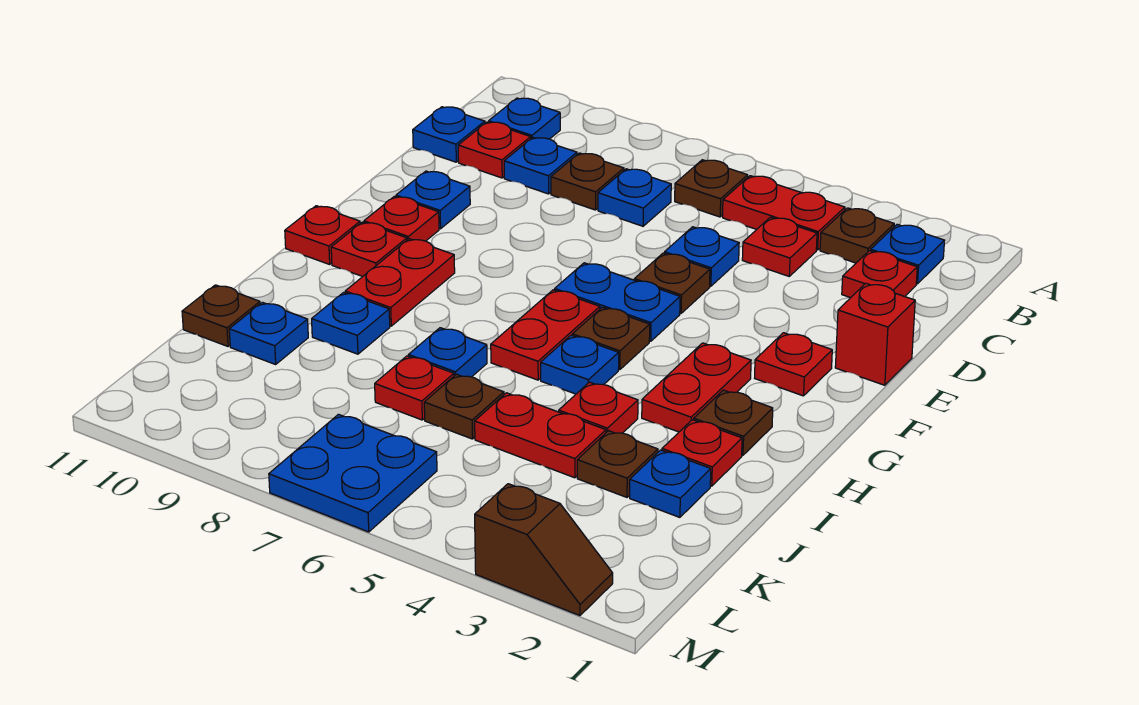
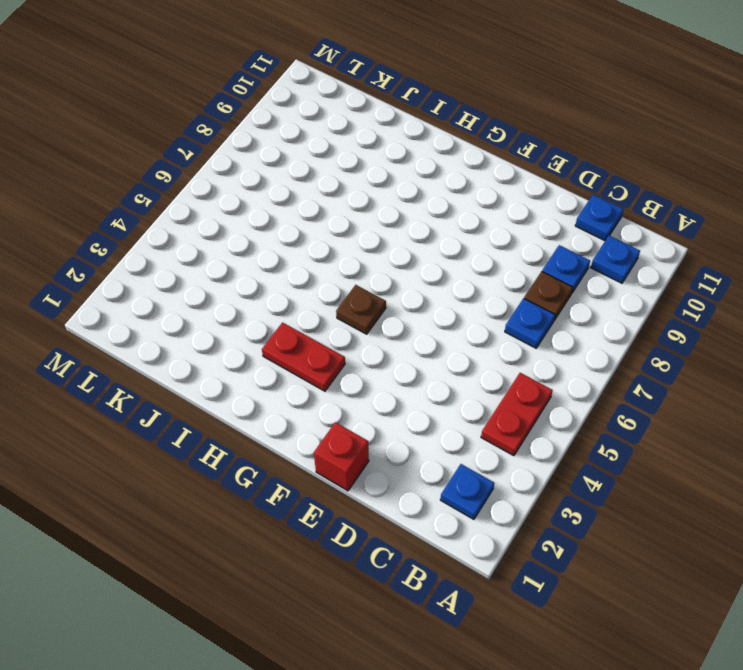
none -> brown 1x1 plate [820,208,894,263]
none -> brown 1x1 plate [675,160,748,217]
none -> red 1x1 plate [842,251,917,298]
none -> red 1x1 plate [742,217,817,276]

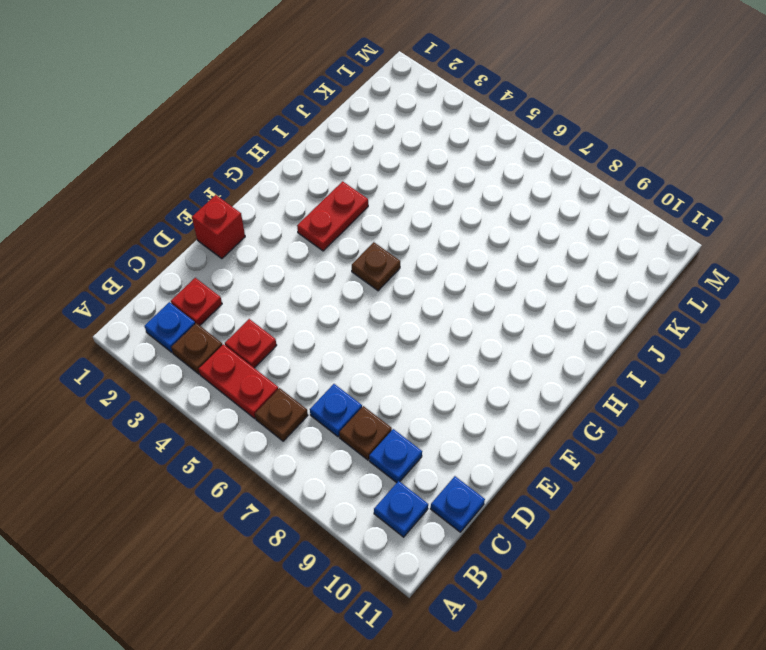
none -> red 1x1 plate [458,122,531,178]
none -> blue 1x1 plate [665,227,739,286]
none -> brown 1x1 plate [634,253,710,313]
none -> blue 1x1 plate [396,171,470,229]

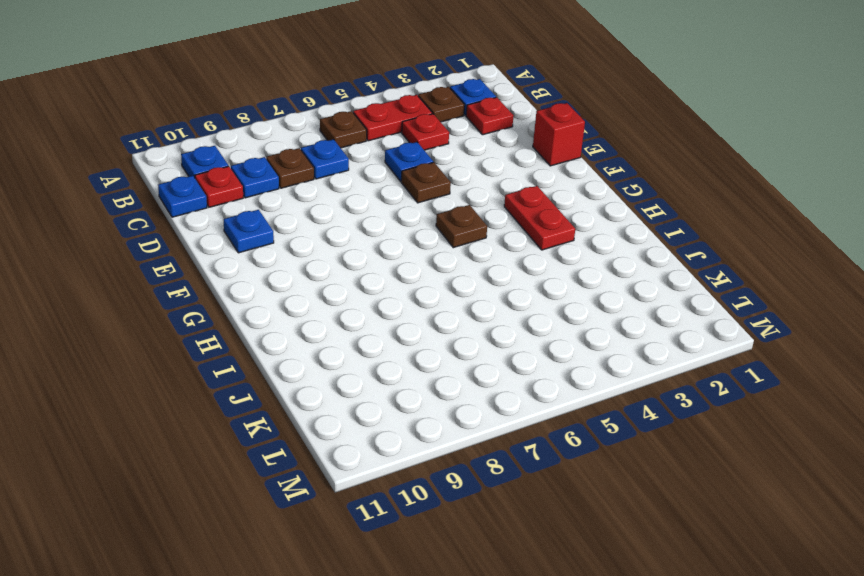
none -> red 1x1 plate [755,333,832,396]
none -> blue 1x2 plate [555,263,680,341]
none -> red 1x1 plate [364,196,439,241]
none -> red 1x2 plate [491,290,600,380]

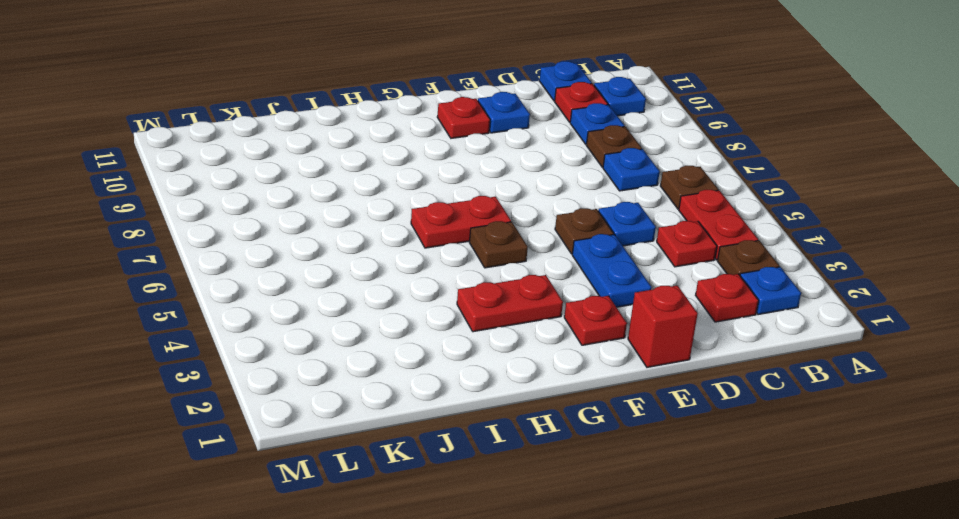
blue 1x2 plate [572,234,652,307] -> blue 1x2 plate moved to [555,263,680,341]
none -> red 1x2 plate [345,239,455,326]
none -> red 1x1 plate [331,222,407,277]
none -> red 1x1 plate [285,206,360,264]
none -> brown 1x1 plate [694,390,773,455]

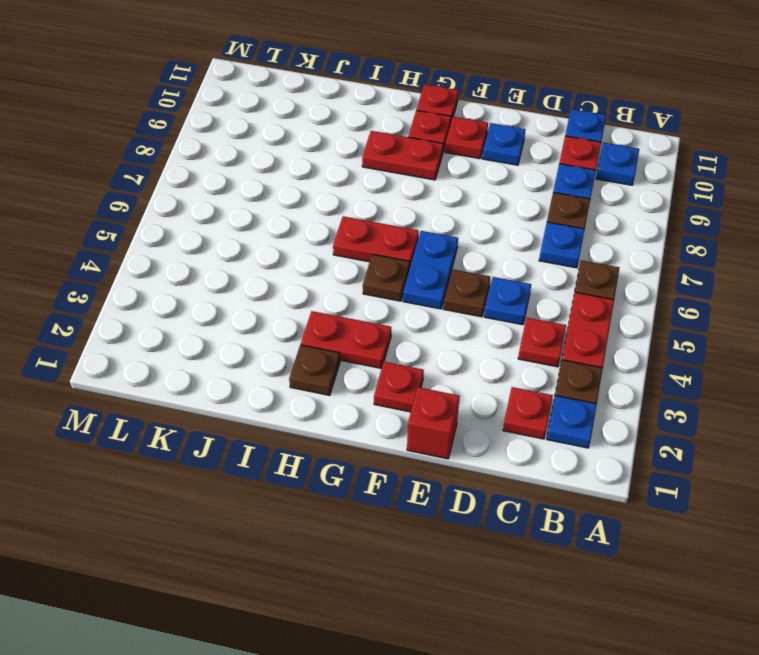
none -> blue 1x1 plate [541,335,619,394]
none -> red 1x1 plate [662,420,742,486]
none -> red 1x1 plate [559,382,638,433]
none -> blue 1x1 plate [408,328,487,377]

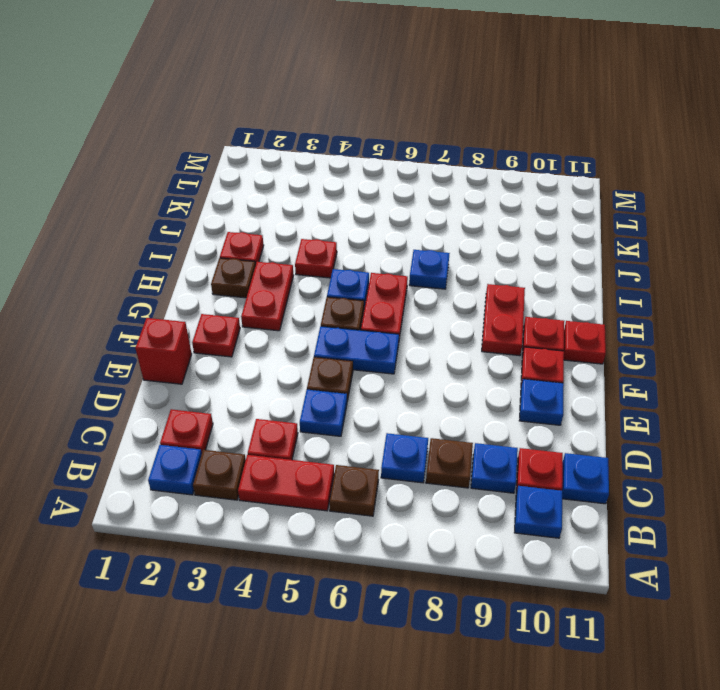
none -> blue 1x1 plate [312,292,390,354]
none -> blue 1x1 plate [630,450,711,517]
none -> brown 1x1 plate [577,431,658,497]
none -> red 1x2 plate [475,393,606,478]

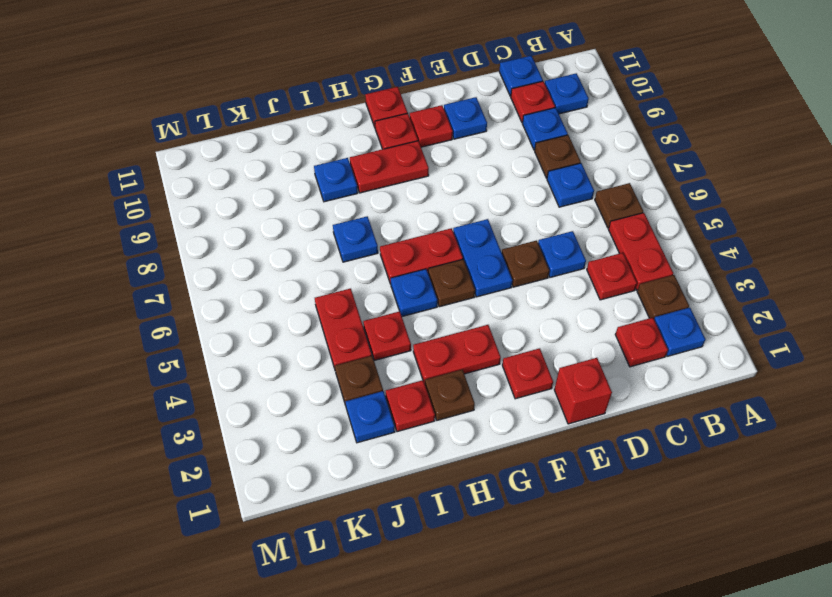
none -> brown 1x1 plate [424,374,504,439]
none -> red 1x1 plate [375,356,454,420]
none -> blue 1x1 plate [229,302,308,364]
none -> brown 1x1 plate [182,285,260,346]

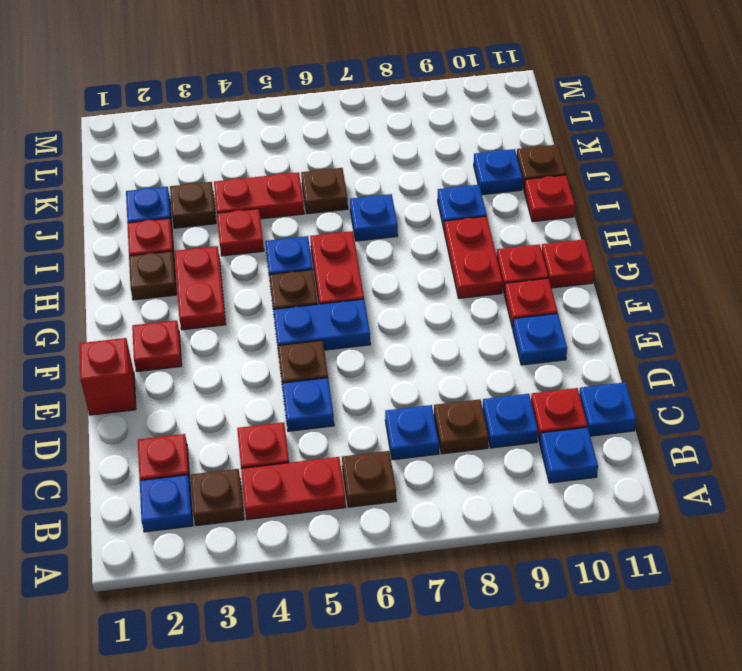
red 1x1 plate [524,175,575,222] -> red 1x1 plate moved to [375,356,454,420]
none -> blue 2x2 plate [269,414,437,532]
none -> brown 1x2 slope [475,484,613,616]

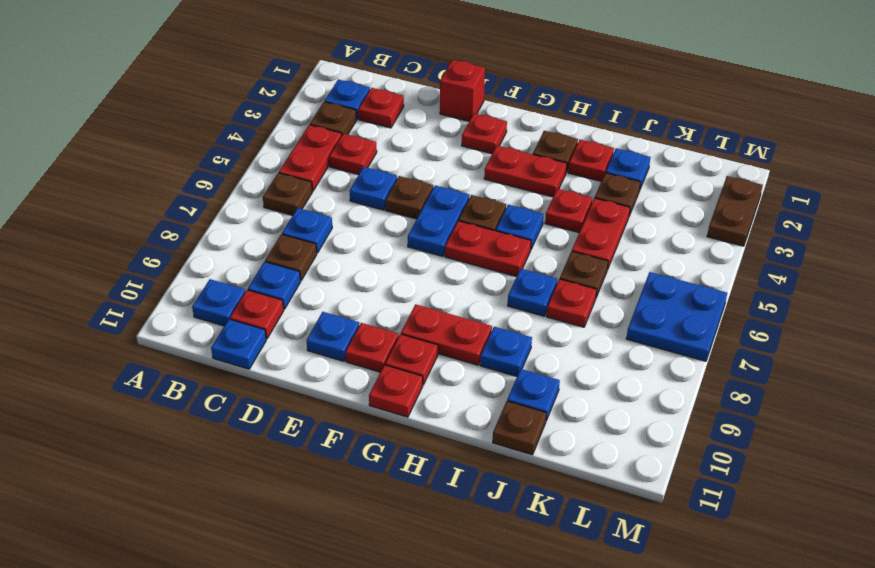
brown 1x2 plate [707,176,763,246] -> brown 1x2 slope [475,484,613,616]

